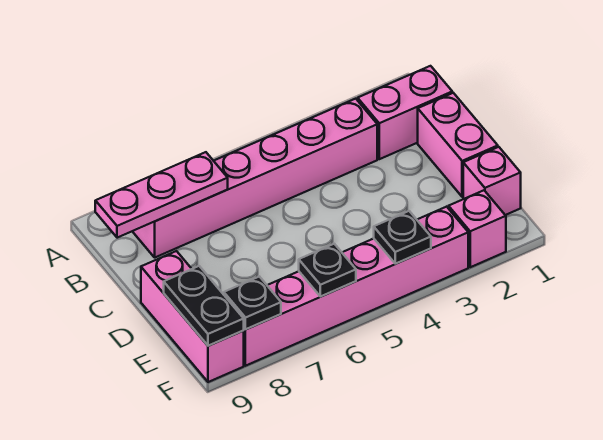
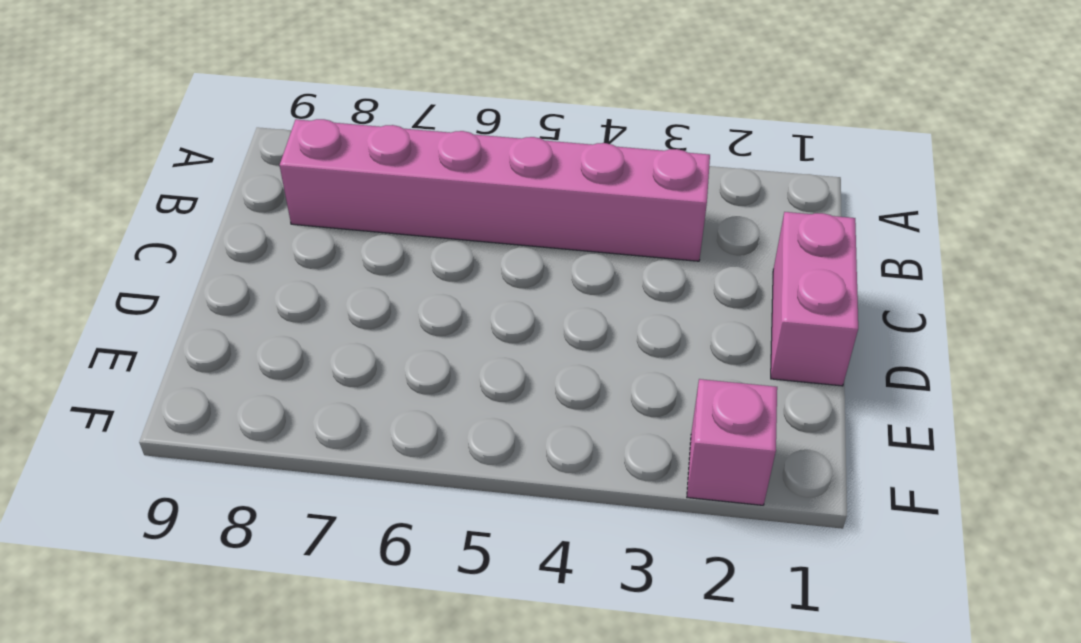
none -> pink 1x2 brick [358,66,452,159]
none -> pink 1x3 brick [141,251,244,382]
none -> pink 1x1 brick [463,147,521,215]

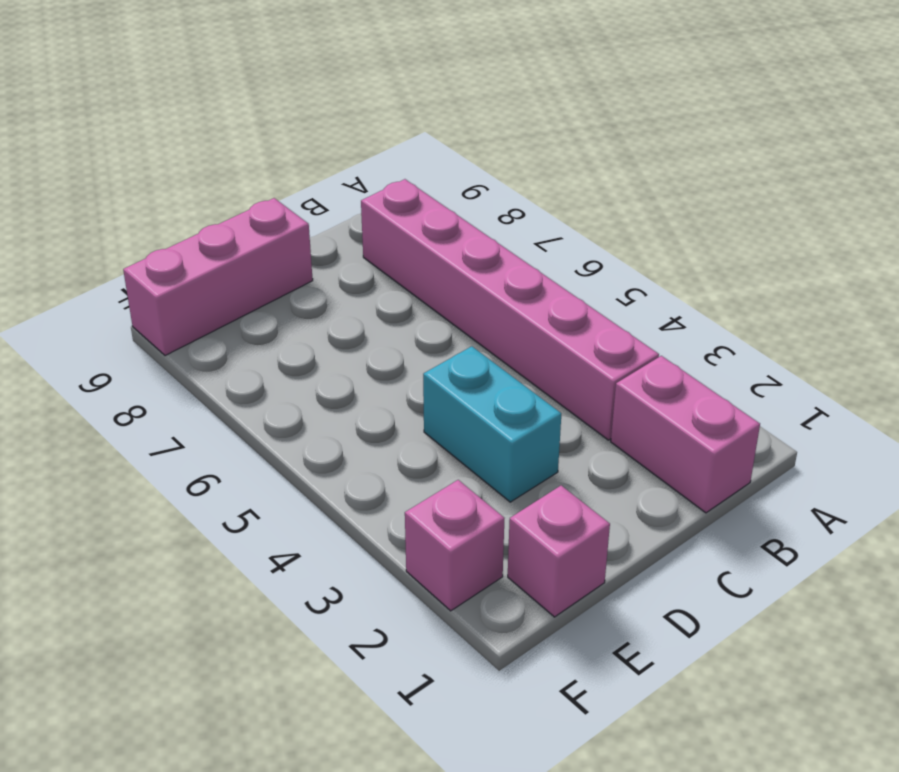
cyan 1x2 brick [423,346,561,502] -> none
none -> pink 1x2 brick [418,93,498,197]
none -> pink 1x6 brick [243,207,468,366]
none -> pink 1x3 plate [95,152,228,238]

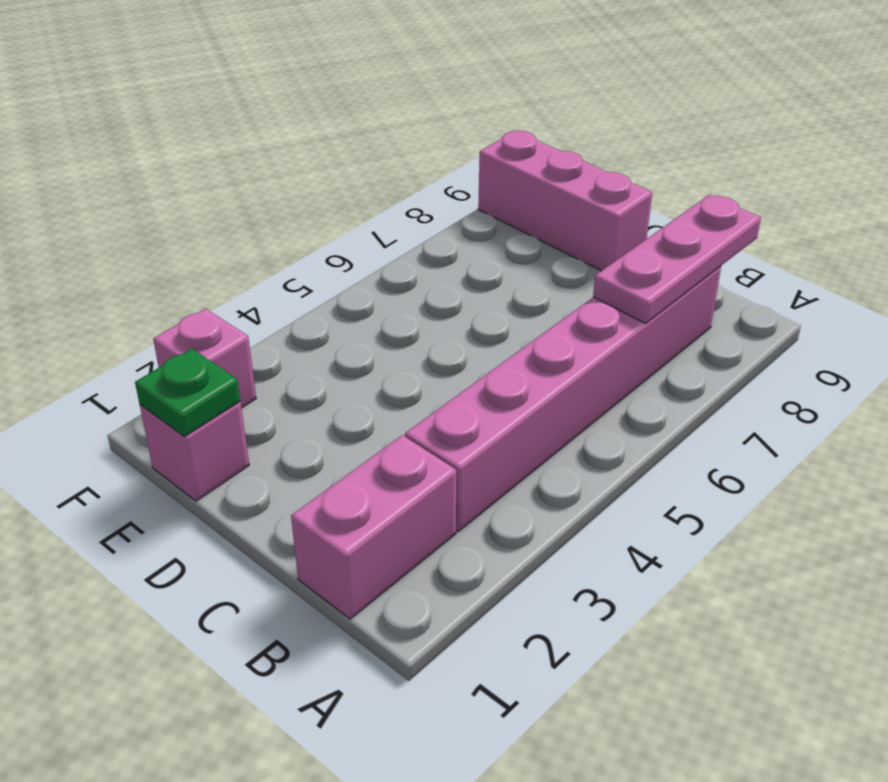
green 1x1 plate [135,348,240,437] -> none
none -> pink 1x2 brick [418,93,498,197]
none -> pink 1x6 brick [243,207,468,366]
none -> black 1x2 plate [164,266,244,346]

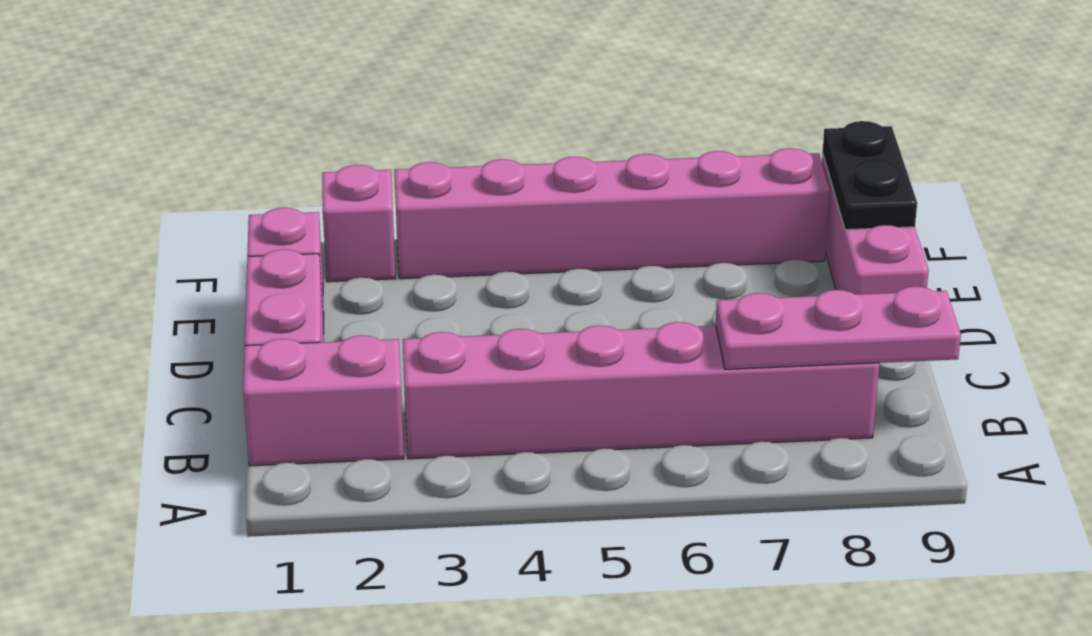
none -> black 1x1 plate [374,211,431,264]
none -> black 1x1 plate [299,244,356,297]
none -> black 1x1 plate [224,277,281,329]

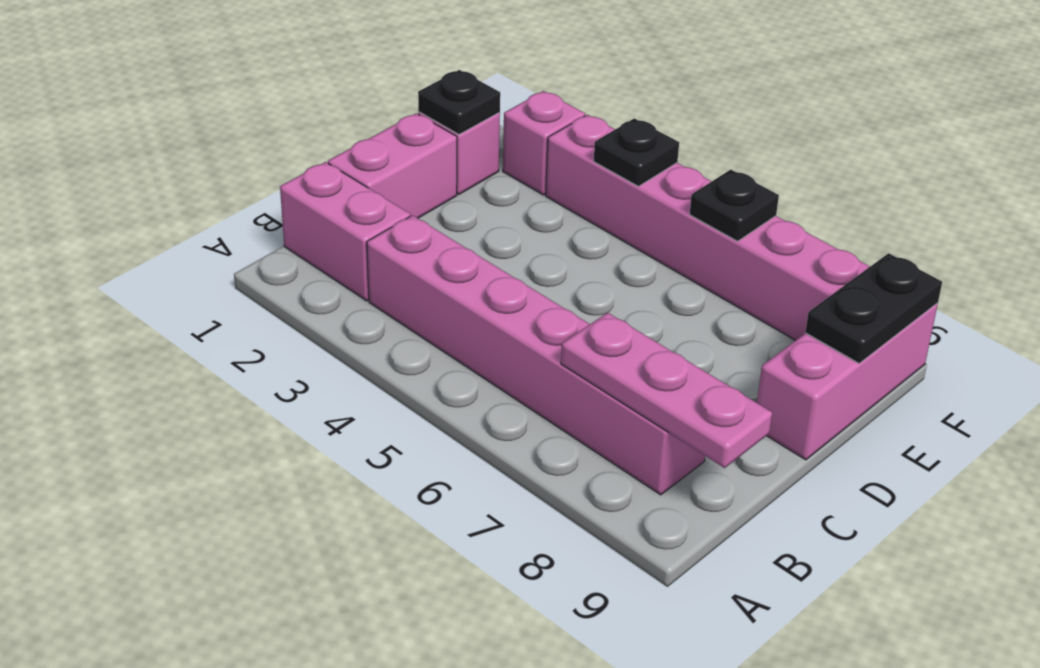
black 1x1 plate [418,70,500,134] -> black 1x1 plate moved to [224,277,281,329]

